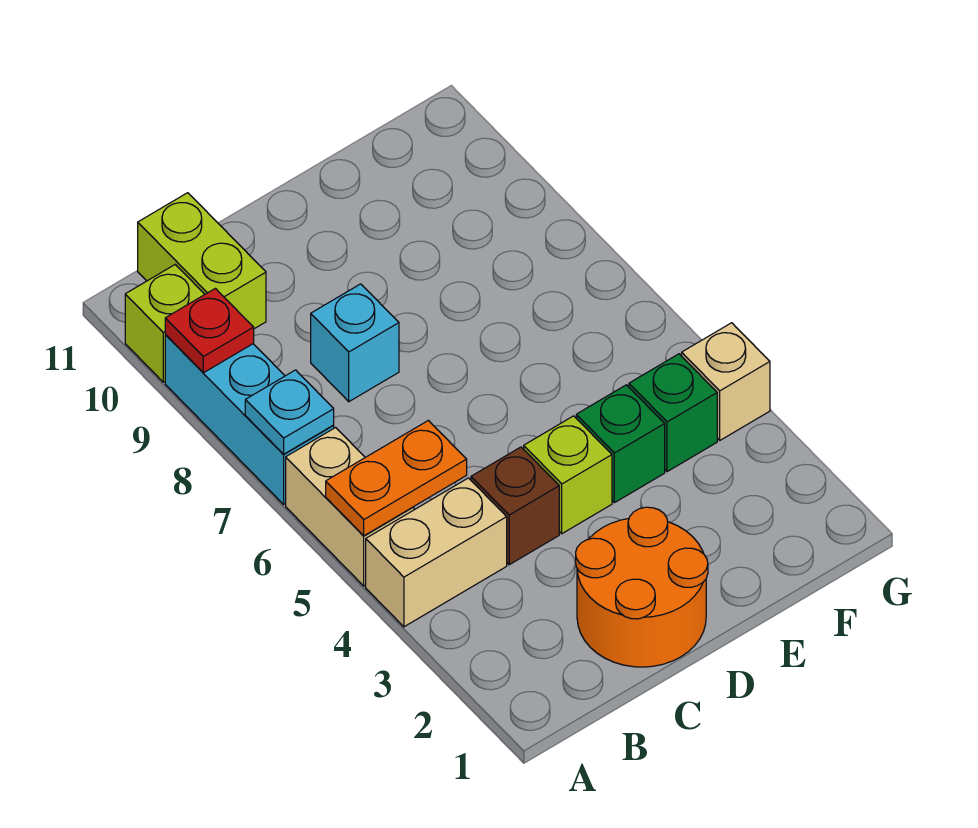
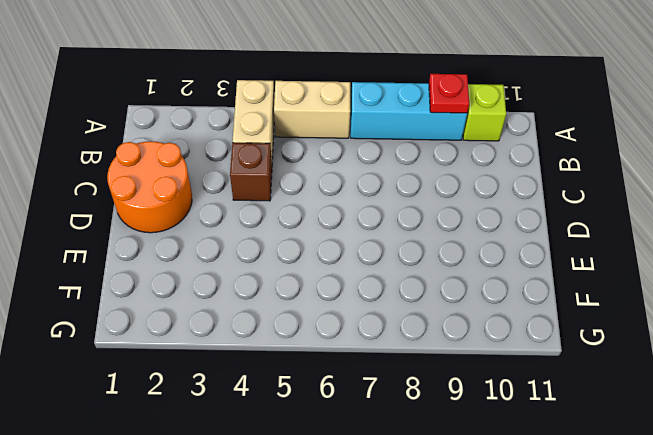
none -> lime 1x2 brick [138,193,266,329]
none -> cyan 1x1 brick [311,284,399,402]
none -> lime 1x1 brick [524,416,612,534]

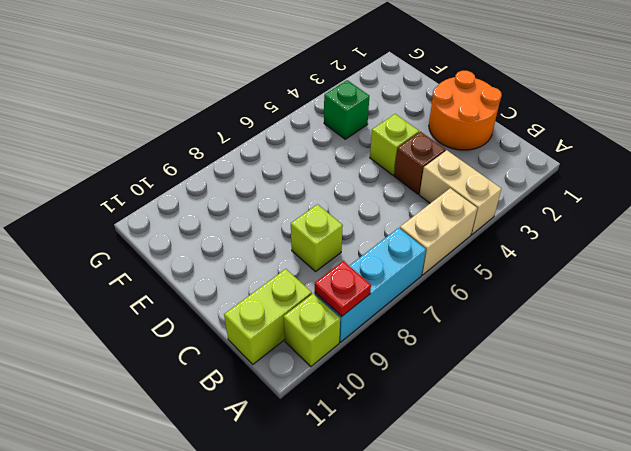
lime 1x1 brick [291,204,343,272] -> cyan 1x1 brick [311,284,399,402]
none -> green 1x1 brick [576,385,665,503]
none -> tan 1x1 brick [682,323,770,440]
none -> orange 1x2 plate [326,420,467,536]

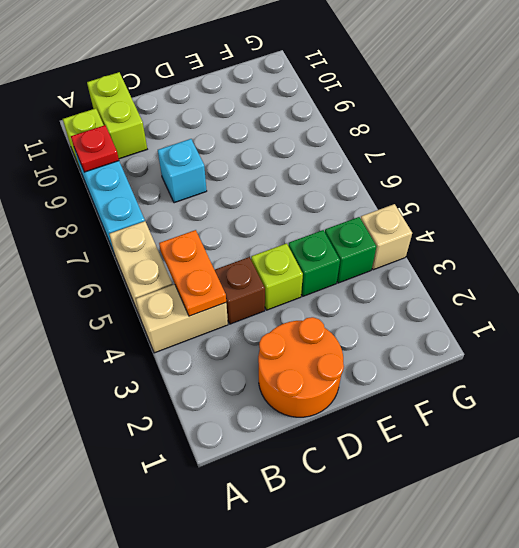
orange 1x2 plate [159,230,226,316] -> orange 1x2 plate turned to [326,420,467,536]
none -> cyan 1x1 plate [245,370,334,454]

